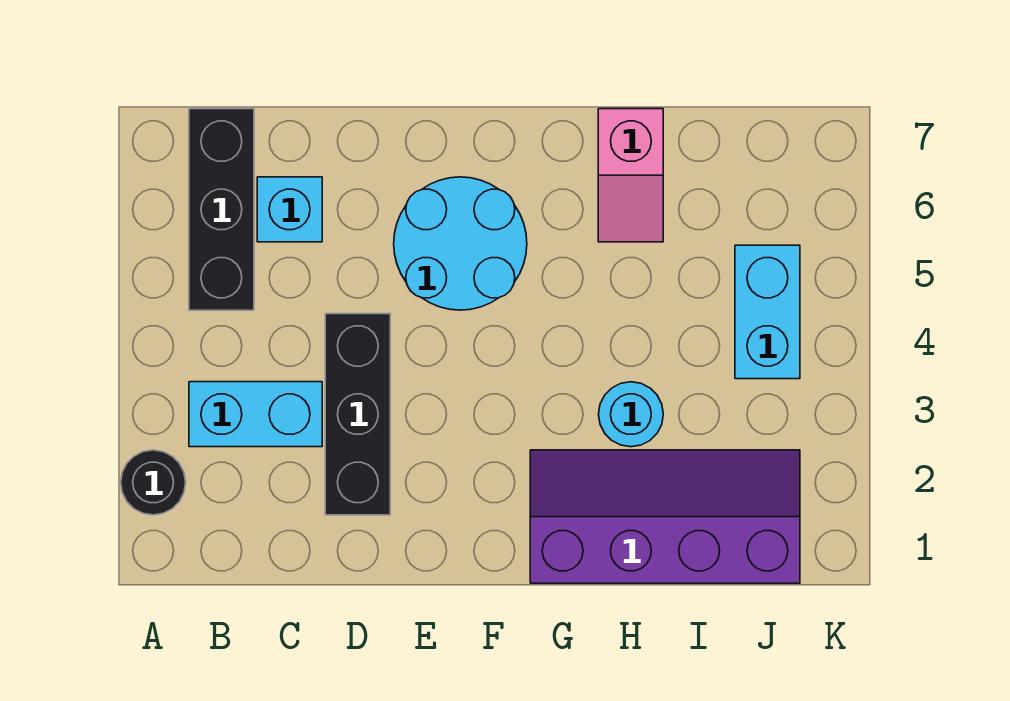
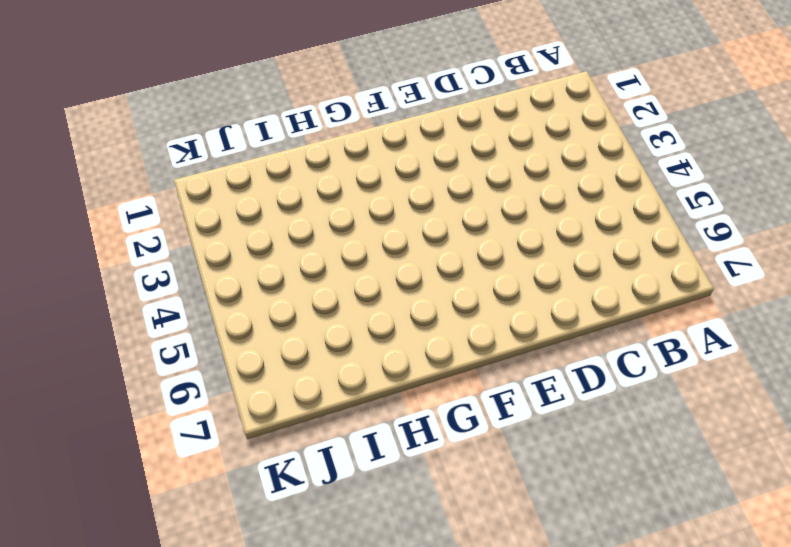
none -> black 1x1 round brick [121,450,186,515]
none -> cyan 1x2 brick [189,382,322,447]

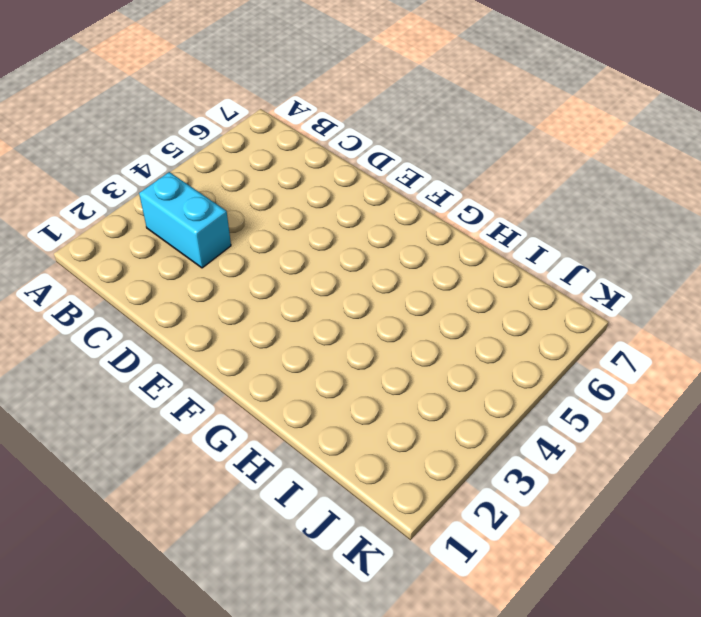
none -> black 1x1 round brick [121,450,186,515]
none -> black 1x3 brick [189,109,254,310]

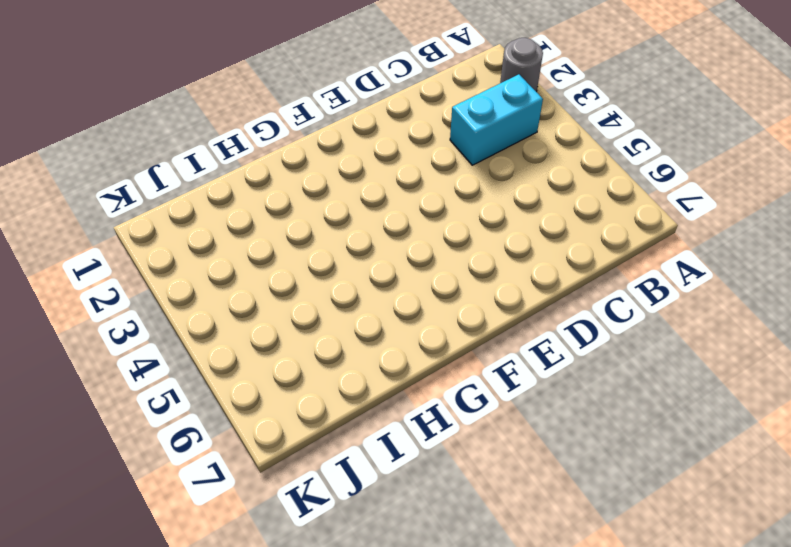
grey 1x1 round brick [500,38,543,92] -> black 1x1 round brick [121,450,186,515]
none -> black 1x3 brick [189,109,254,310]
none -> cyan 1x1 brick [257,177,322,242]

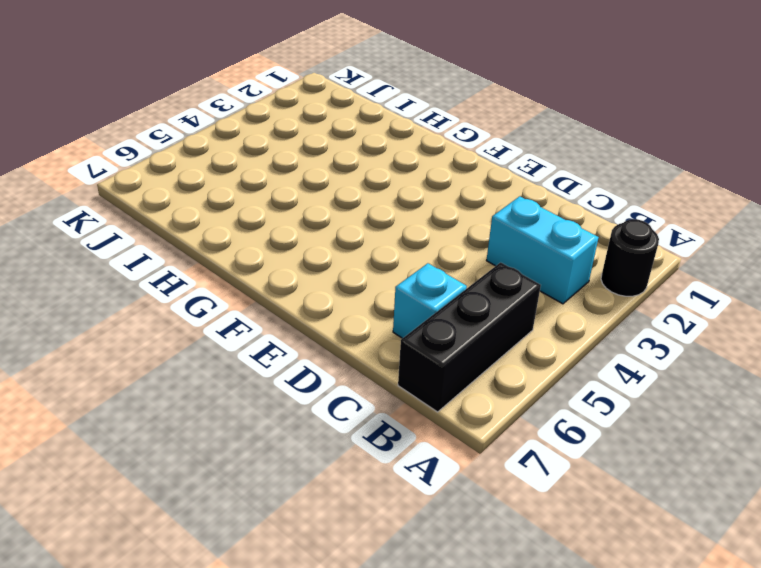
none -> black 1x3 brick [325,314,390,515]
none -> cyan 2x2 round brick [394,177,527,310]

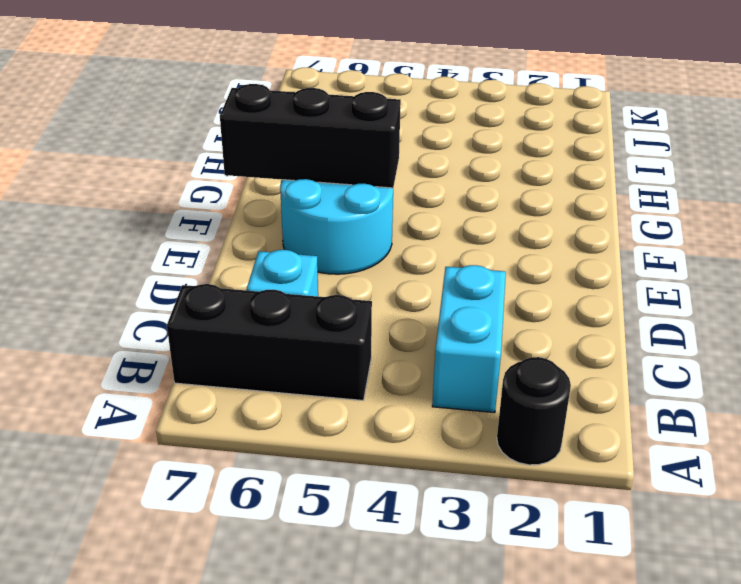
black 1x3 brick [220,84,401,188] -> black 1x3 brick moved to [325,314,390,515]
none -> purple 2x4 slope [530,450,800,583]
none -> cyan 1x1 round brick [599,382,663,447]

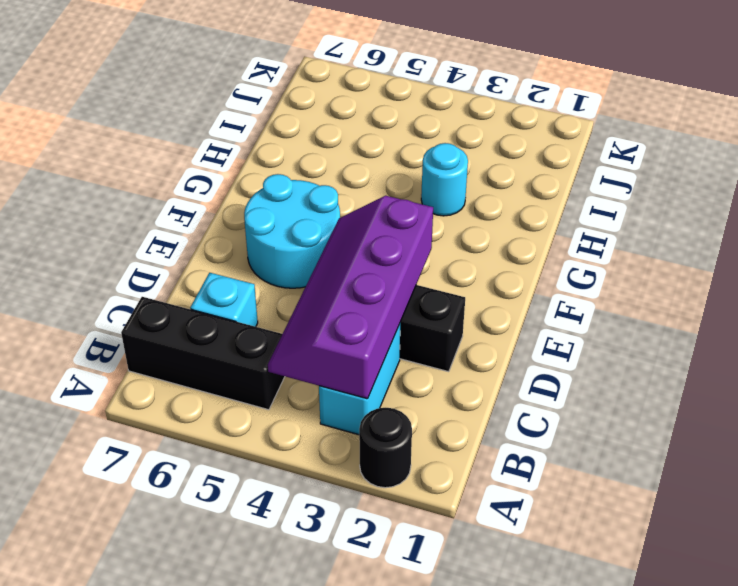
purple 2x4 slope [268,196,433,399] -> purple 2x4 slope moved to [530,450,800,583]
none -> pink 1x2 slope [598,109,663,242]
none -> cyan 1x2 brick [735,245,800,379]

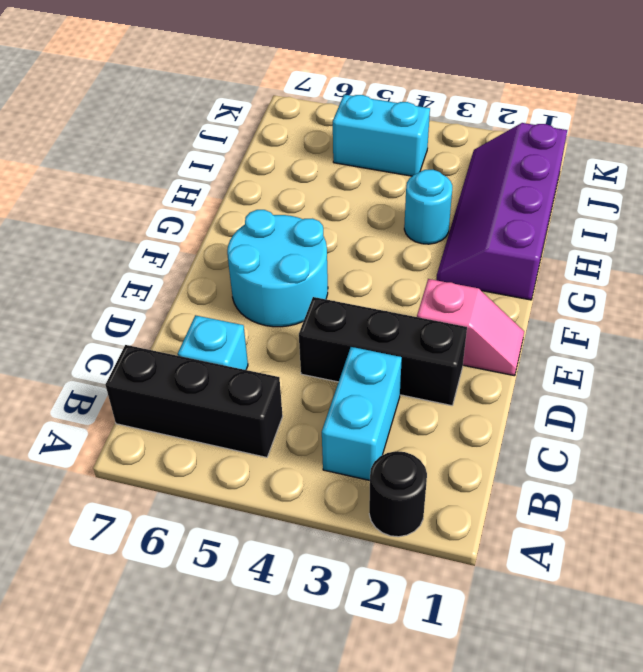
pink 1x2 slope [417,279,524,376] -> pink 1x2 slope moved to [598,109,663,242]

